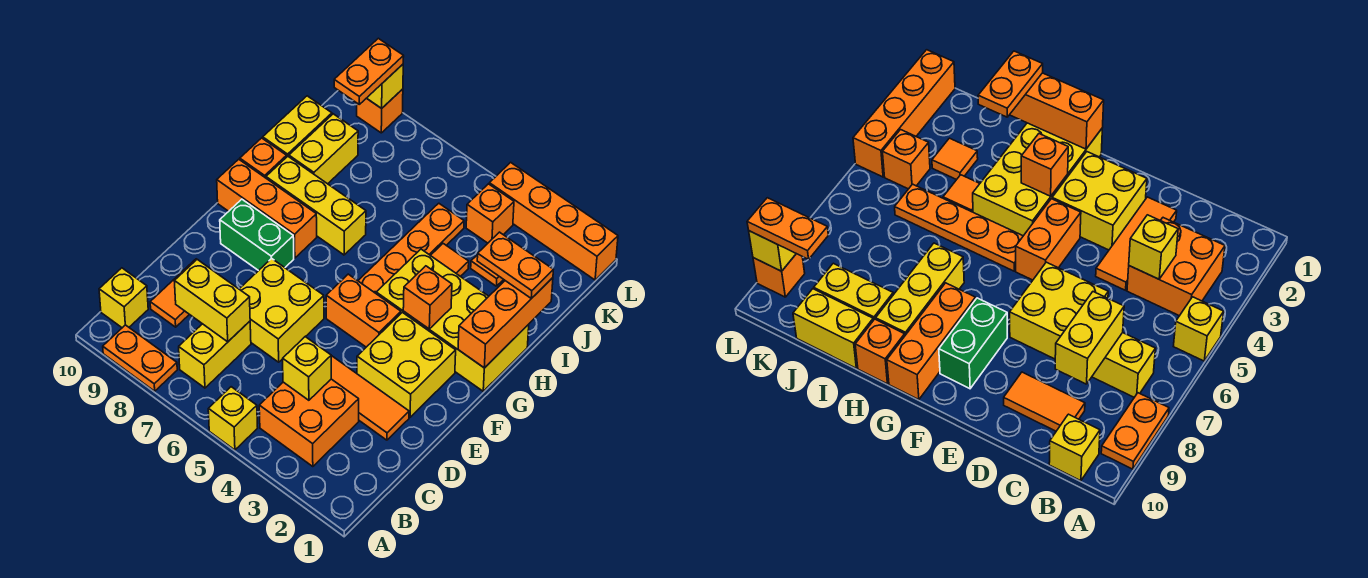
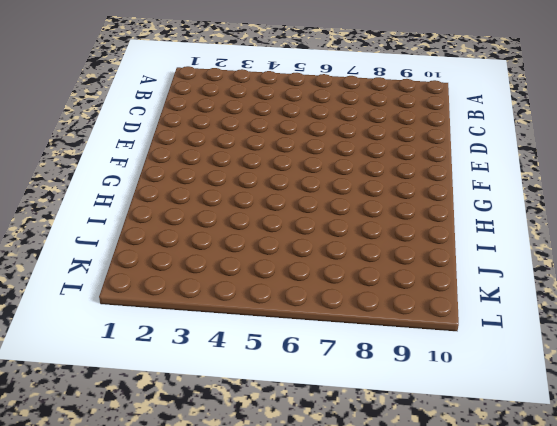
none -> yellow 1x1 brick [208,387,258,450]
none -> orange 1x2 plate [103,325,177,391]
none -> orange 2x2 brick [259,379,359,467]
none -> yellow 1x2 brick [179,321,251,388]

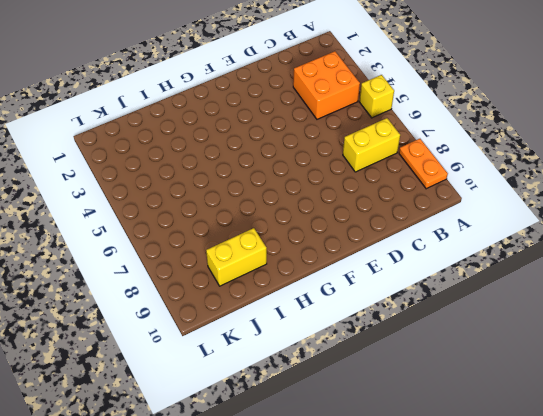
none -> yellow 1x1 brick [99,268,148,328]
none -> orange 1x2 tile [150,259,197,327]
none -> orange 1x3 tile [331,356,409,440]
none -> yellow 2x2 brick [239,258,324,362]

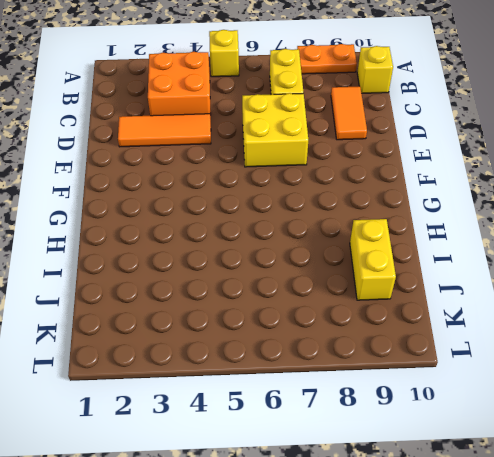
none -> yellow 2x2 brick [357,312,456,417]
none -> orange 1x2 brick [326,274,401,347]
none -> green 1x2 brick [220,199,294,271]
none -> yellow 2x4 brick [376,249,529,391]

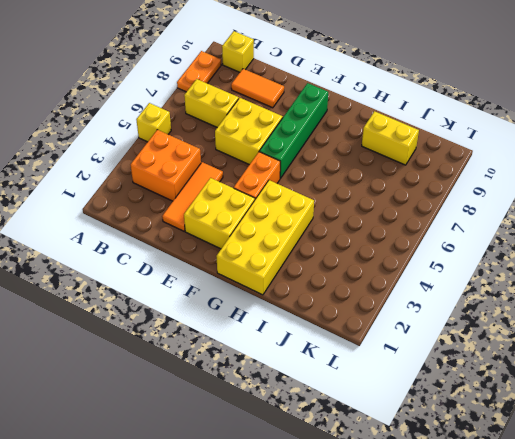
green 1x4 brick [259,83,328,179] -> green 1x2 brick [220,199,294,271]
none -> orange 1x4 plate [358,203,464,293]
none -> orange 1x3 brick [217,159,317,258]
none -> yellow 1x3 brick [266,156,366,255]
none -> orange 1x1 brick [240,138,287,178]

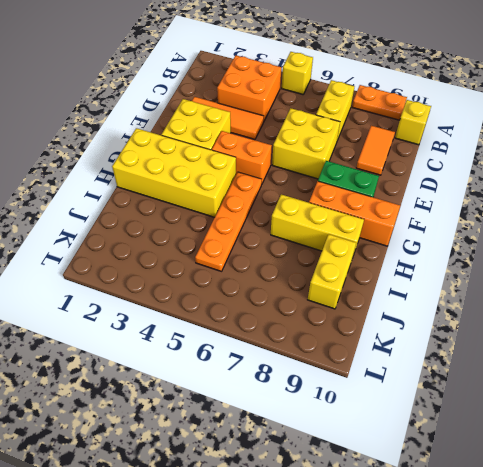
none -> orange 1x1 brick [240,138,287,178]
none -> orange 1x1 tile [430,244,469,276]
none -> yellow 1x2 brick [263,96,332,157]
none -> orange 1x1 tile [471,255,504,286]

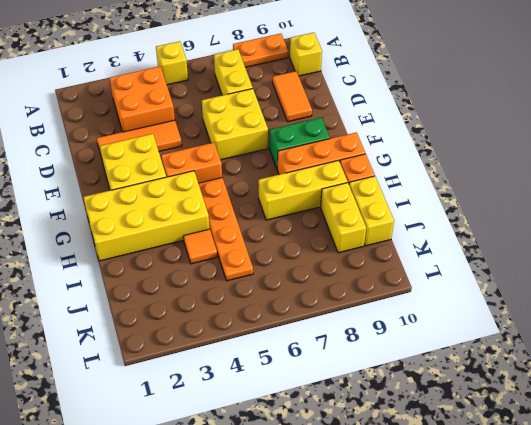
none -> orange 1x1 tile [471,255,504,286]
none -> orange 1x1 brick [466,184,514,243]
none -> orange 1x4 brick [489,162,618,280]
none -> orange 1x1 brick [357,89,403,133]

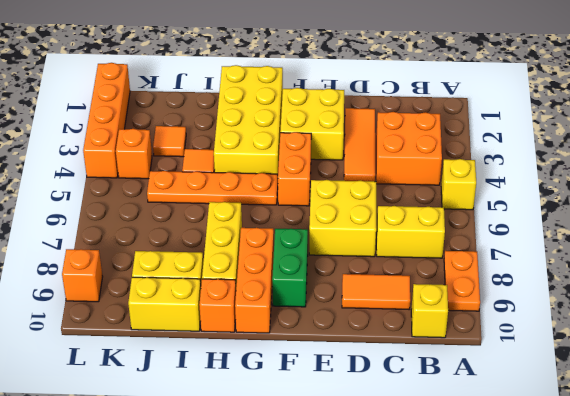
none -> yellow 1x1 brick [283,337,331,400]
none -> yellow 1x2 brick [174,259,250,342]
none -> orange 1x3 brick [458,278,553,368]
none -> orange 1x1 brick [403,266,452,329]

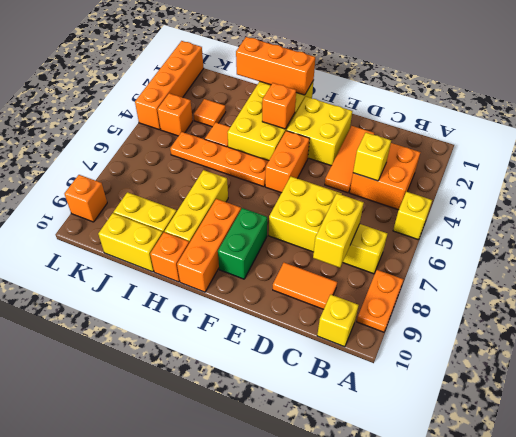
none -> yellow 1x1 brick [367,64,403,108]
none -> orange 1x2 plate [477,232,553,299]
none -> orange 1x2 plate [334,38,404,104]

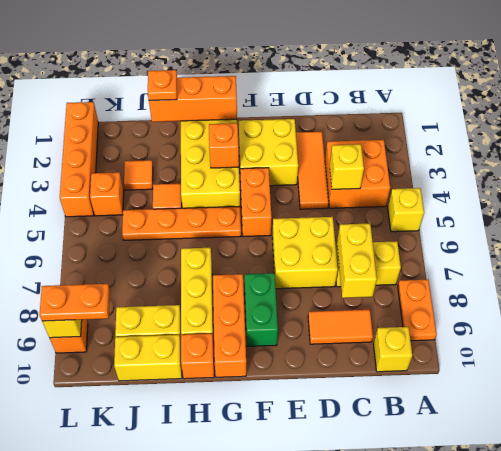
orange 1x1 plate [148,70,177,100] -> orange 1x2 plate [477,232,553,299]

